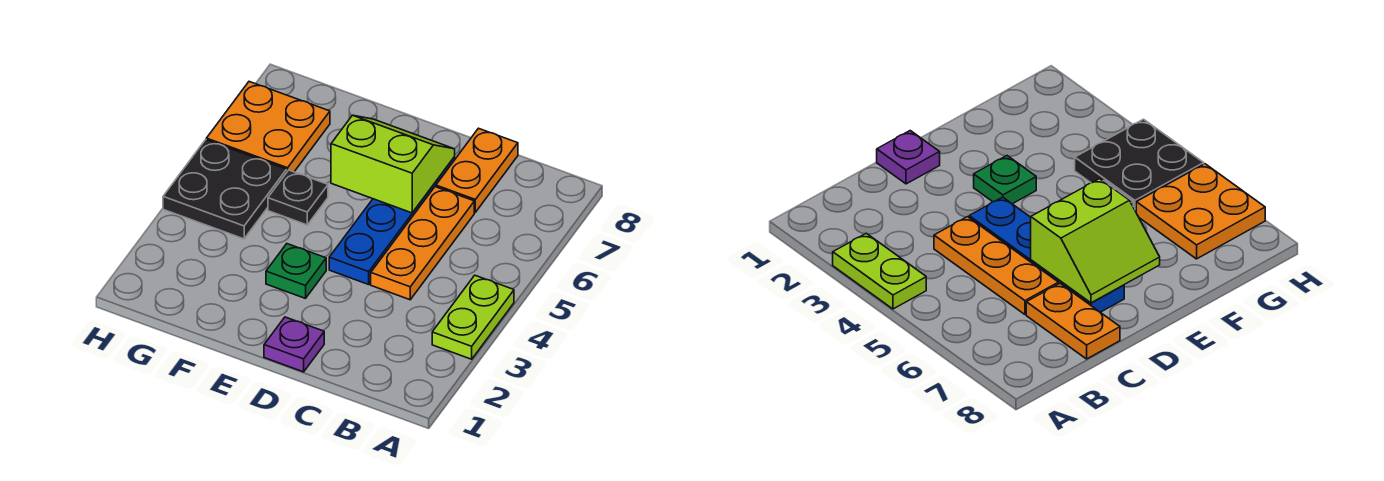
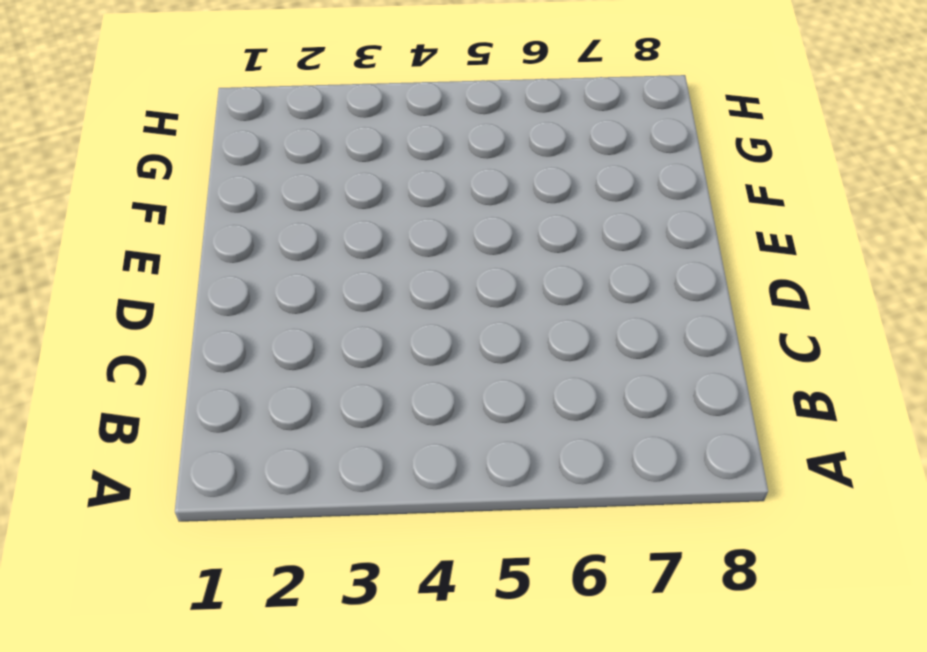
none -> lime 1x2 plate [432,275,514,359]
none -> orange 1x3 plate [371,187,474,300]

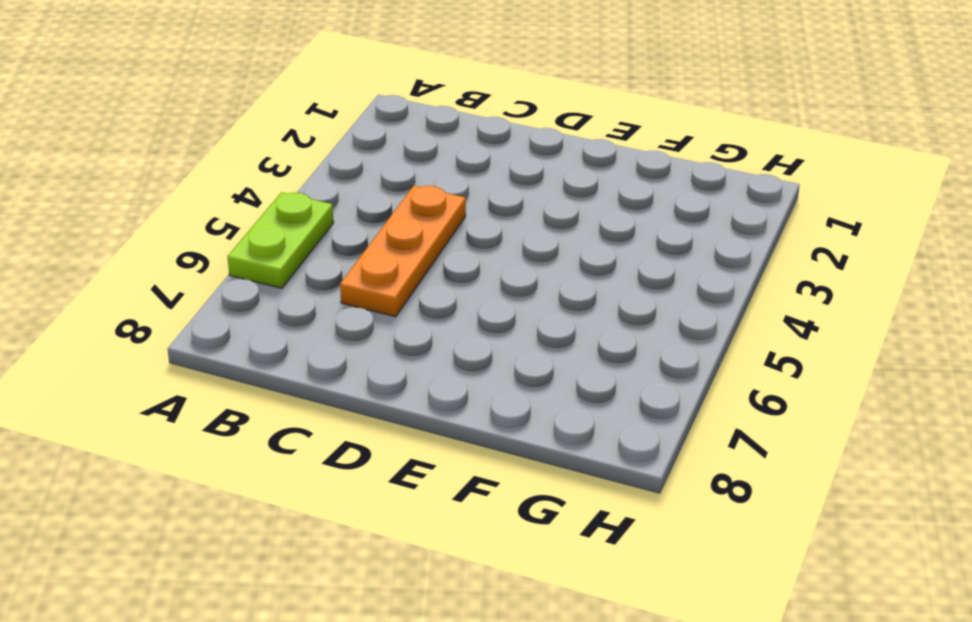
lime 1x2 plate [227,192,334,288] -> lime 1x2 plate moved to [432,275,514,359]
none -> orange 1x2 plate [436,128,518,212]
none -> purple 1x1 plate [264,317,324,372]

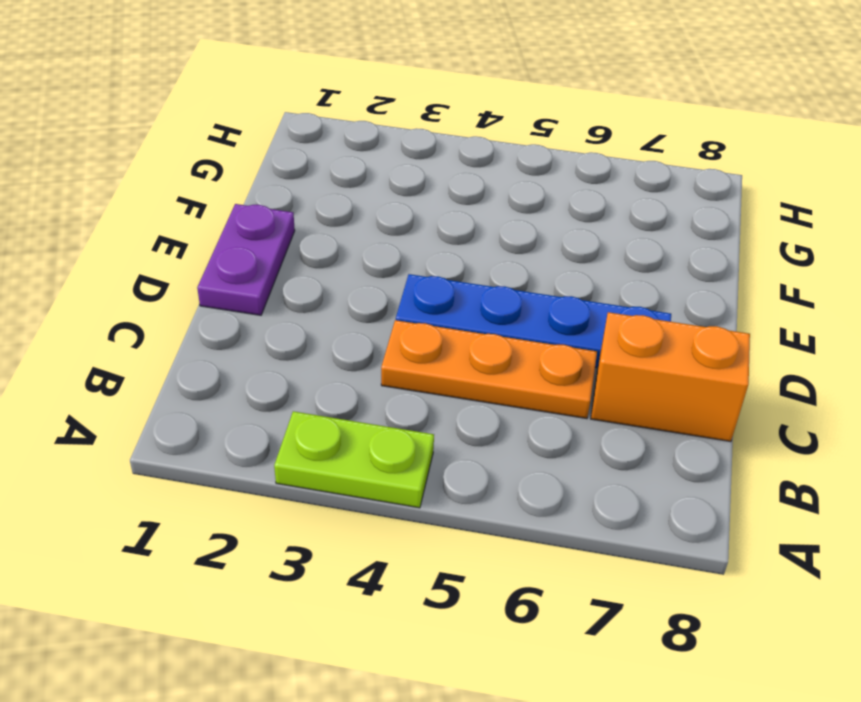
orange 1x2 brick [591,312,750,442] -> orange 1x2 plate [436,128,518,212]
purple 1x2 plate [197,204,295,315] -> purple 1x1 plate [264,317,324,372]
none -> green 1x1 plate [266,244,326,298]
none -> black 1x1 plate [268,170,328,225]

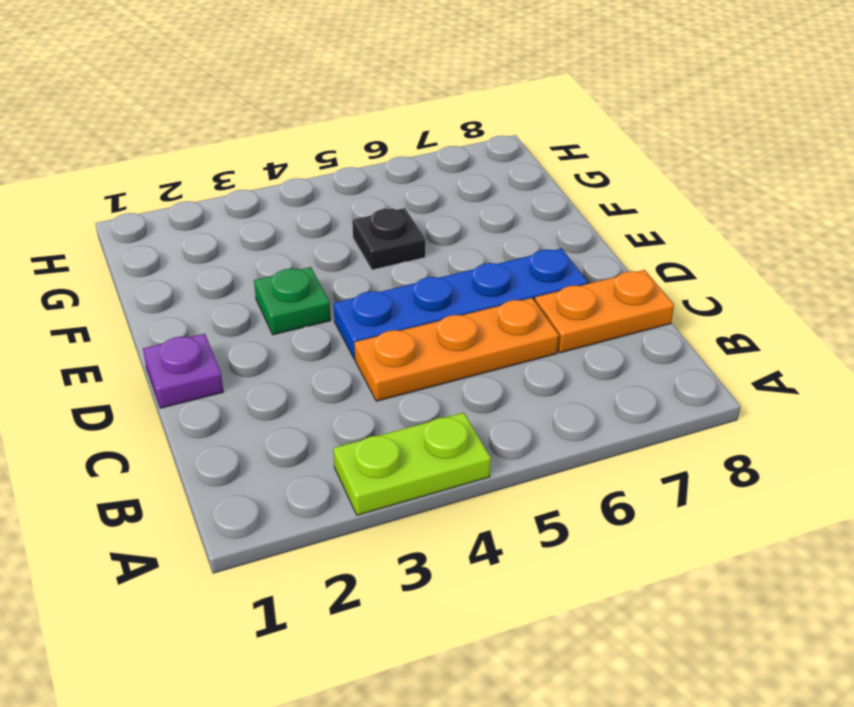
none -> black 2x2 plate [163,140,287,239]
none -> orange 2x2 plate [206,82,330,172]

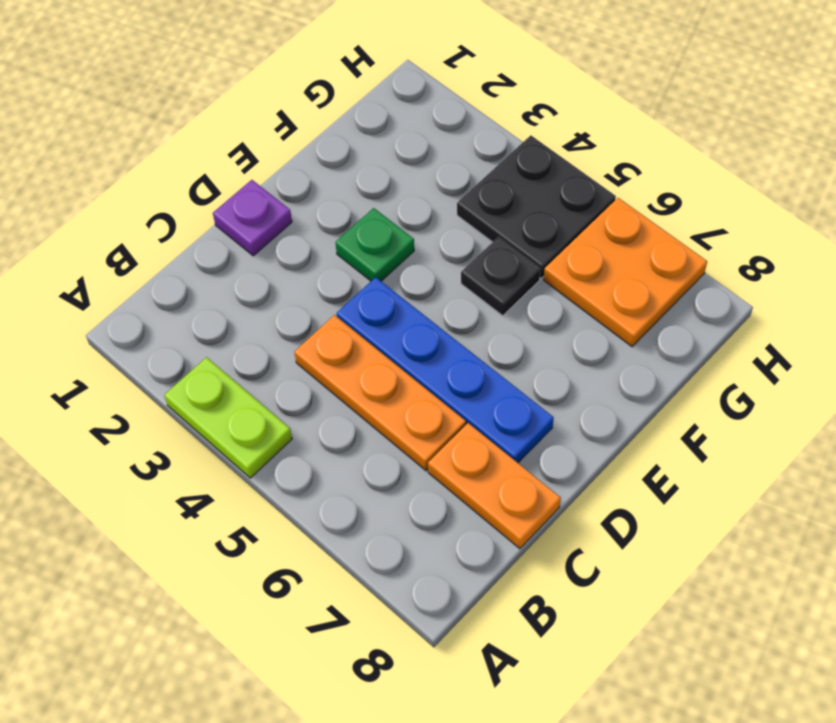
none -> lime 2x2 slope [331,115,455,213]

